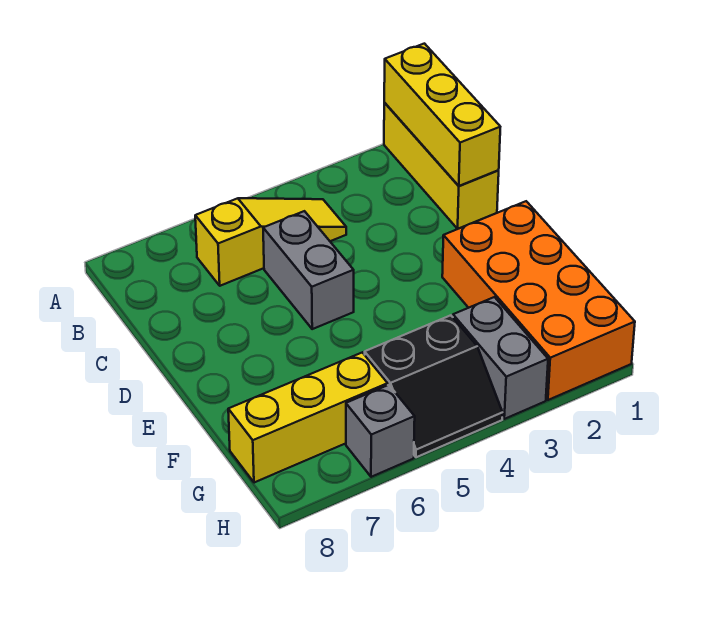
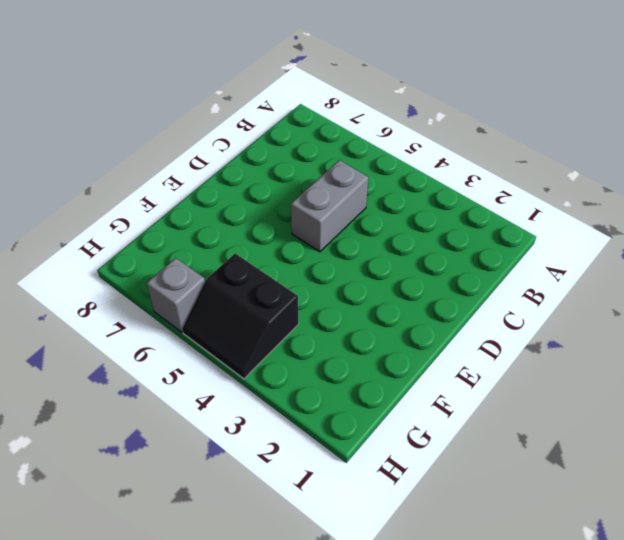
none -> yellow 1x3 brick [384,103,499,229]
none -> yellow 1x3 slope [195,198,346,286]

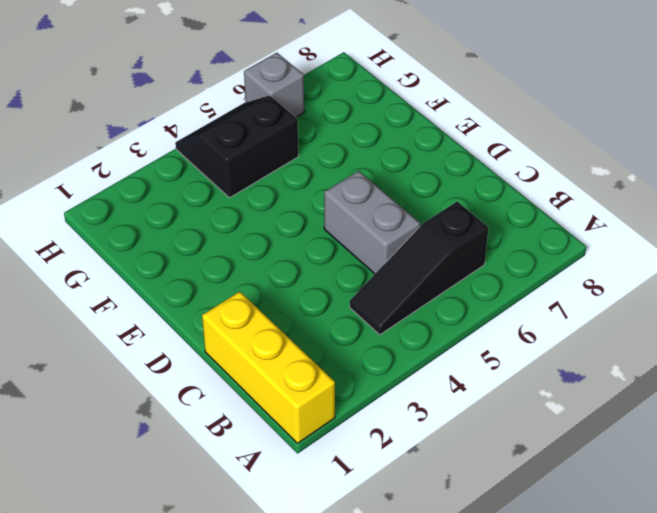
black 1x3 slope [350,202,488,335] -> yellow 1x3 slope [195,198,346,286]
none -> orange 2x4 brick [442,201,635,400]
none -> grey 1x2 brick [453,297,548,419]

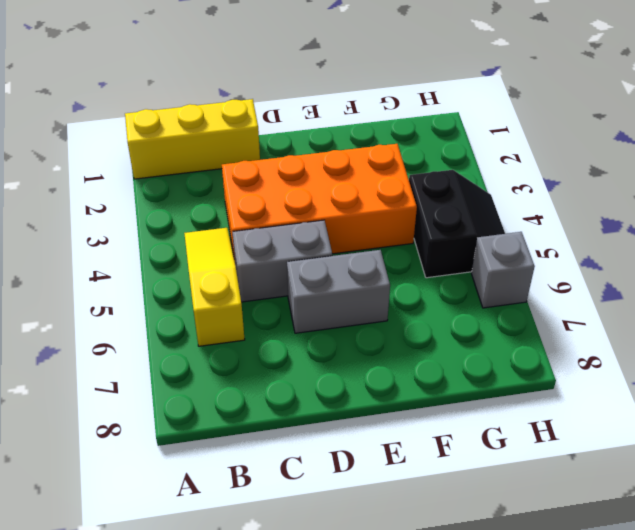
orange 2x4 brick [222,144,417,261] -> orange 2x4 brick moved to [442,201,635,400]
grey 1x2 brick [287,250,390,333] -> grey 1x2 brick moved to [453,297,548,419]
none -> yellow 1x3 brick [228,352,388,483]
none -> yellow 1x3 brick [384,44,500,186]

